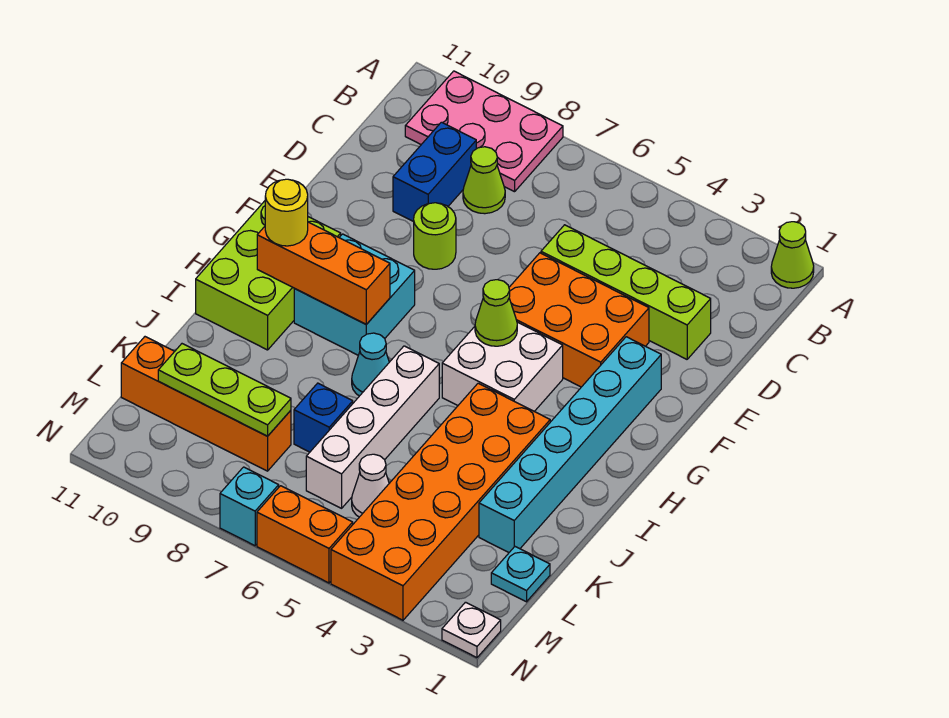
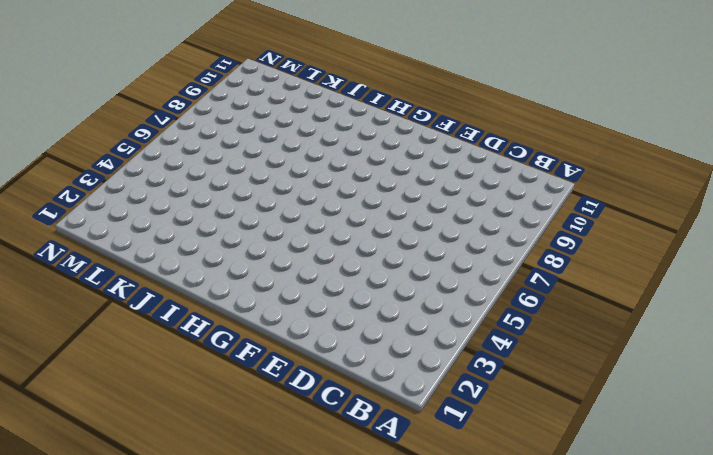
none -> lime 1x1 cone [771,222,814,288]
none -> pink 2x3 plate [405,71,563,192]
none -> lime 1x1 cone [463,147,505,214]

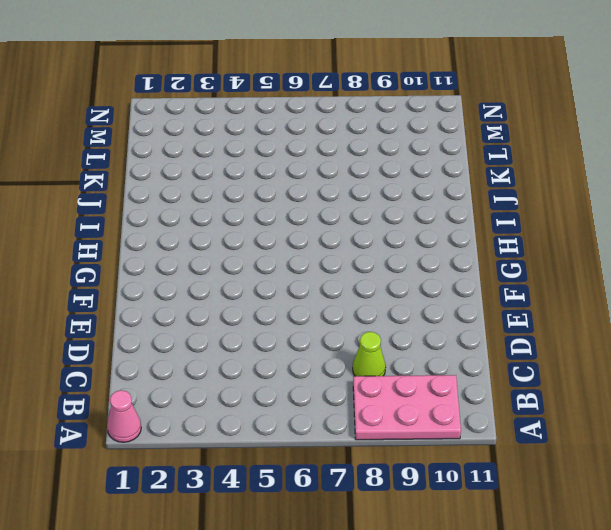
pink 1x1 cone [107,390,141,442] -> lime 1x1 cone [771,222,814,288]
none -> blue 1x2 brick [393,122,476,222]
none -> lime 1x4 brick [541,225,711,359]
none -> orange 2x3 brick [509,253,649,387]

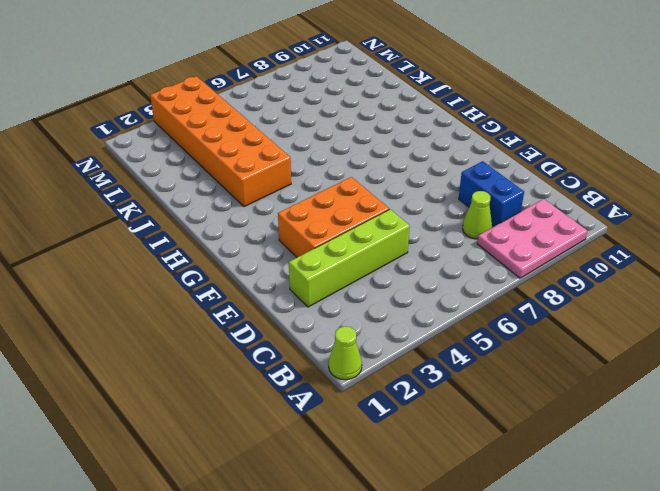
none -> lime 1x1 round brick [414,203,456,269]
none -> cyan 1x6 brick [479,337,661,552]
none -> white 2x2 brick [442,322,563,411]

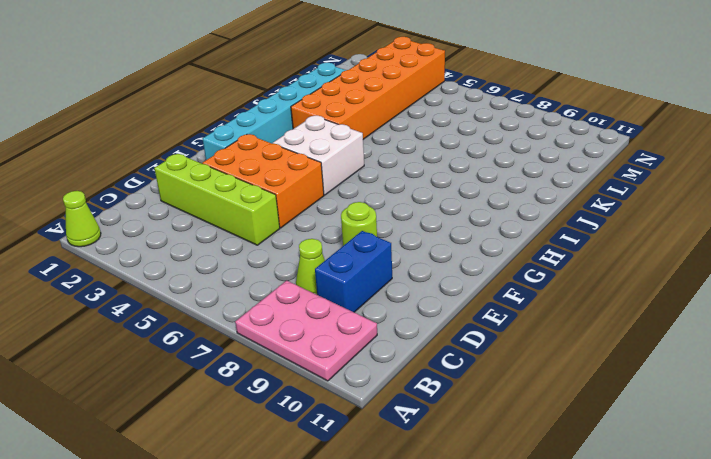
none -> cyan 2x2 brick [294,234,415,355]
none -> lime 2x3 brick [196,201,341,350]
none -> white 1x4 brick [306,346,439,508]

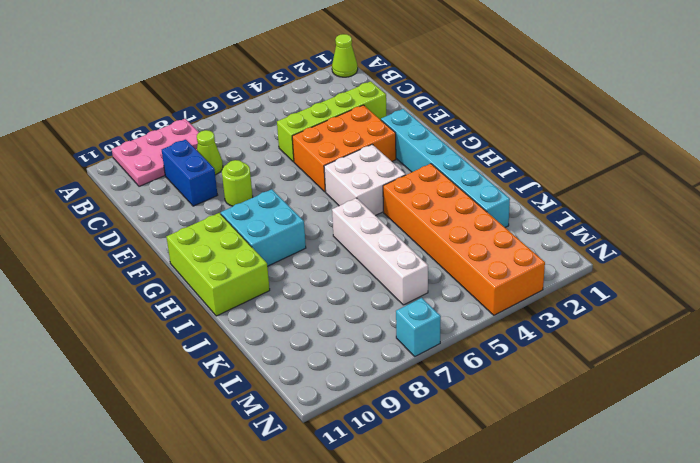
none -> cyan 1x1 cone [352,333,389,396]
none -> blue 1x1 brick [294,383,353,452]
none -> cyan 1x1 plate [491,547,550,602]

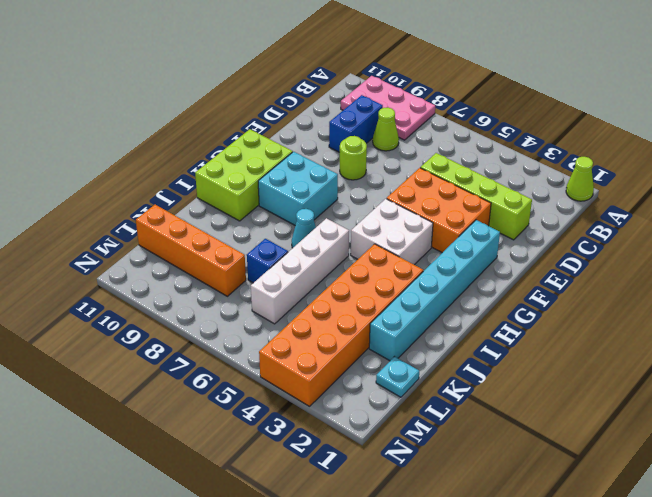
none -> white 1x1 cone [352,454,389,517]
none -> white 1x1 plate [442,602,501,658]
none -> orange 1x2 brick [257,486,353,583]

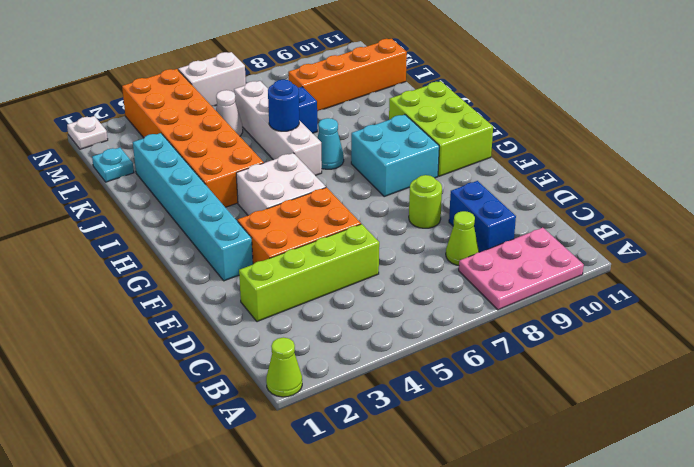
blue 1x1 round brick [268,79,299,131] -> none
white 1x2 brick [178,52,246,106] -> orange 1x2 brick [257,486,353,583]
none -> cyan 1x1 brick [220,467,279,546]
none -> lime 1x1 cone [475,280,517,346]
none -> orange 1x3 brick [257,222,390,324]

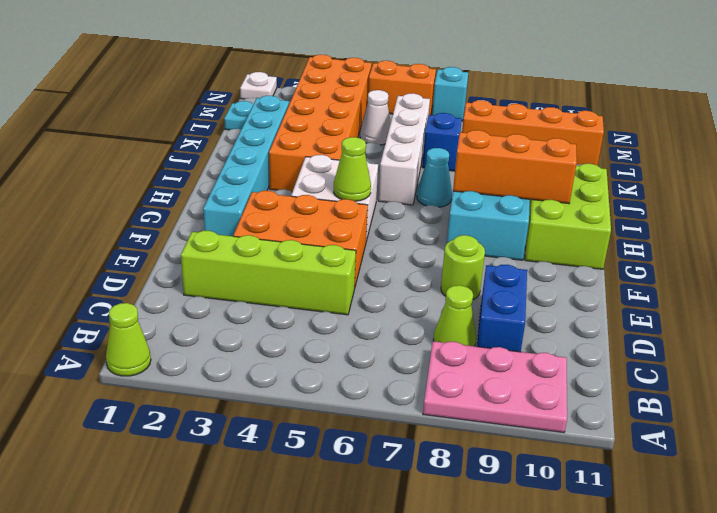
none -> lime 1x3 plate [158,344,291,436]
none -> yellow 1x1 round brick [265,179,308,246]

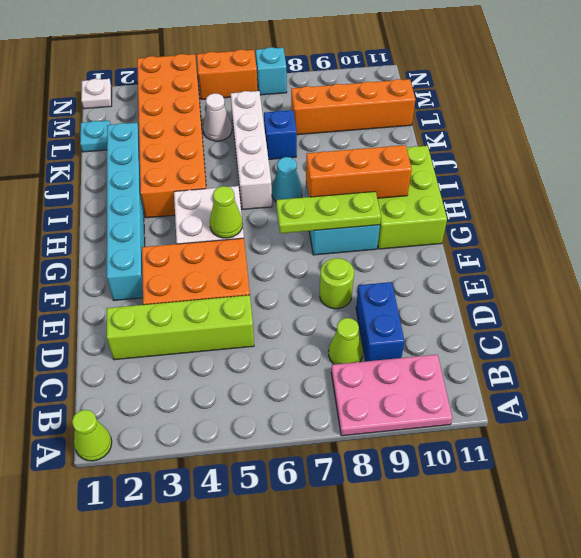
lime 1x3 plate [276,191,381,233] -> lime 1x3 plate moved to [158,344,291,436]
none -> yellow 1x1 round brick [265,179,308,246]

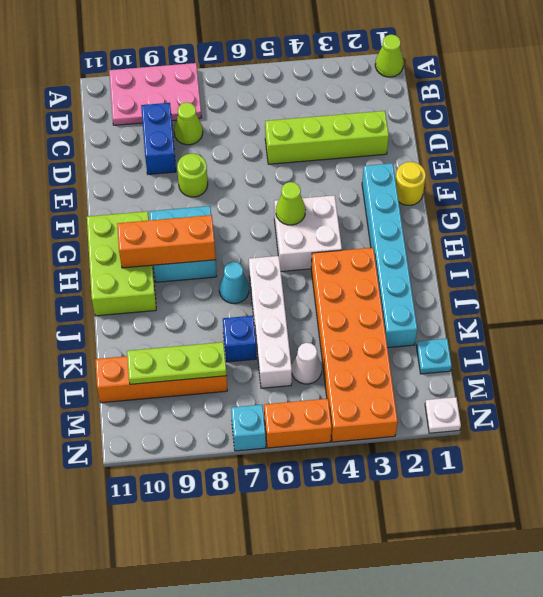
yellow 1x1 round brick [395,162,426,205] -> yellow 1x1 round brick moved to [265,179,308,246]
none -> orange 2x3 brick [509,253,649,387]

